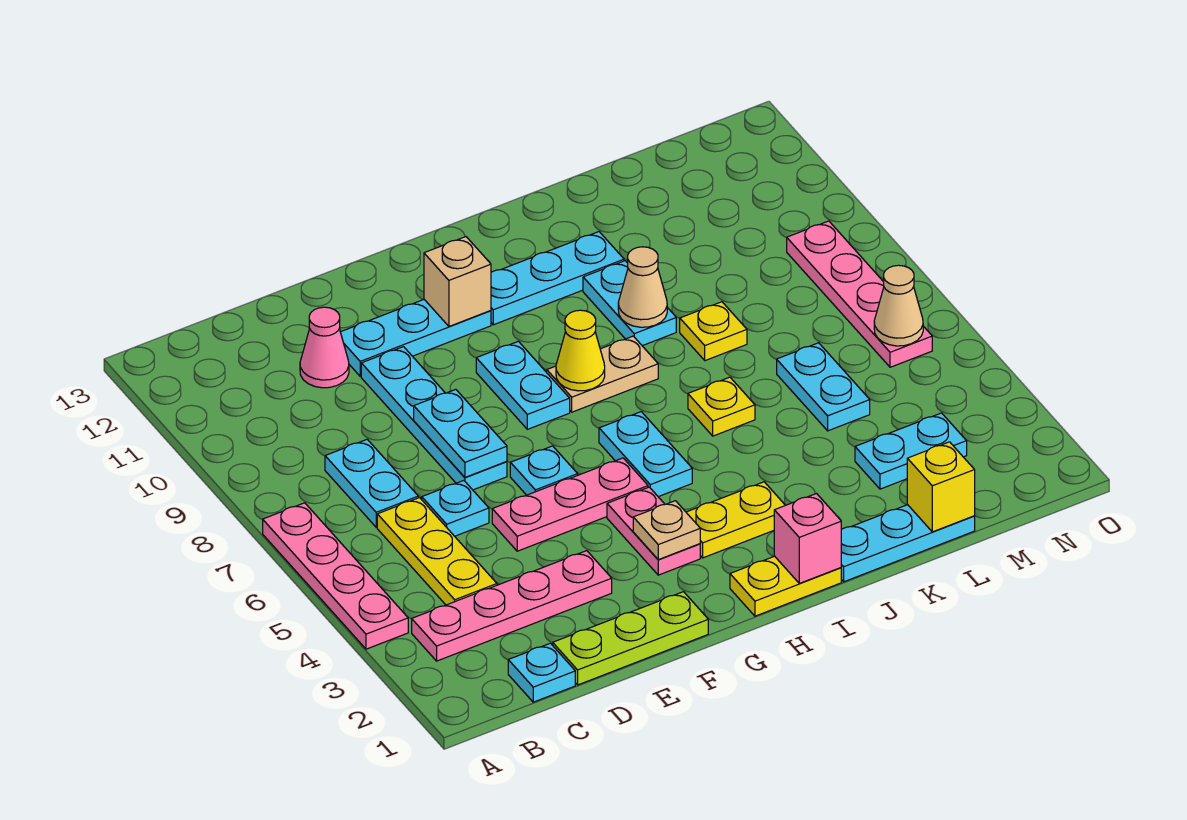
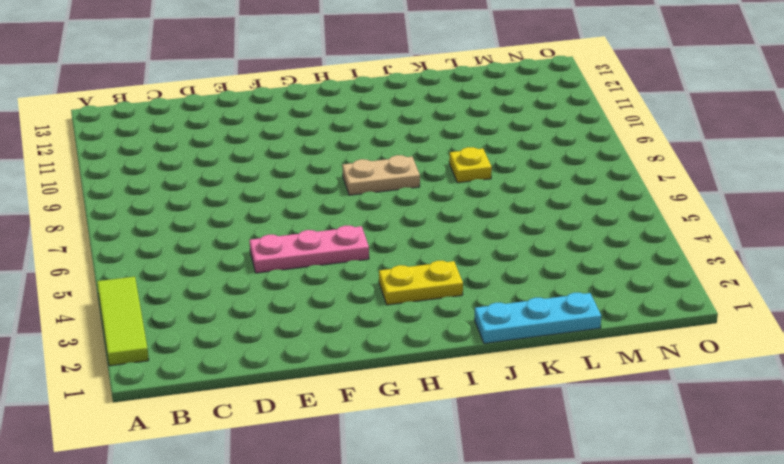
lime 1x3 tile [97,277,149,366] -> pink 1x4 plate [263,503,408,649]
none -> pink 1x4 plate [412,551,612,661]
none -> cyan 1x1 plate [508,643,575,702]
none -> yellow 1x3 plate [377,498,497,605]
none -> cyan 1x2 plate [325,439,418,527]

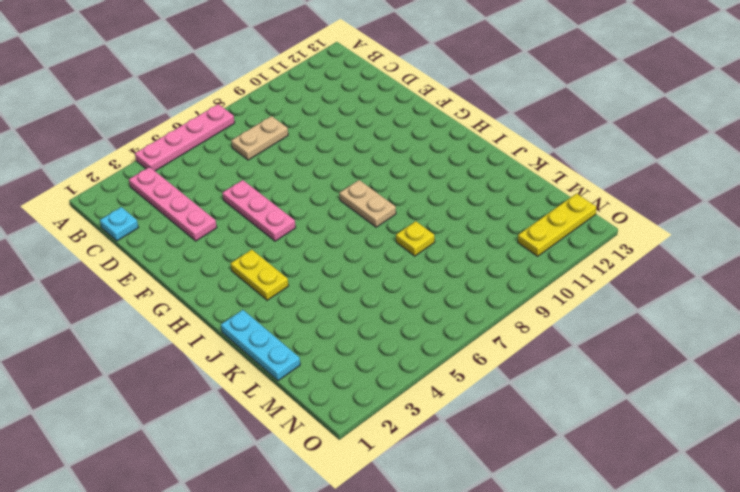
tan 1x2 plate [231,116,288,160] -> cyan 1x2 plate [325,439,418,527]
yellow 1x3 plate [518,194,596,256] -> yellow 1x3 plate moved to [377,498,497,605]
none -> lime 1x3 plate [553,592,708,685]
none -> cyan 1x1 plate [422,480,489,536]
none -> pink 1x1 cone [300,307,349,388]
none -> cyan 1x4 plate [361,347,507,490]

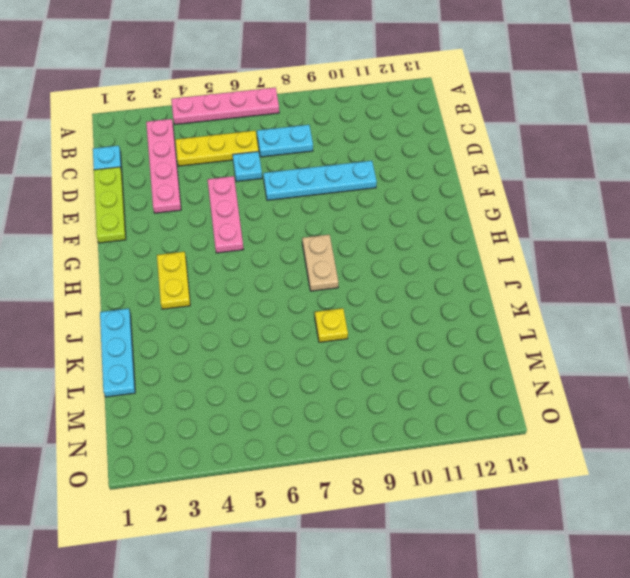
none -> pink 1x1 cone [300,307,349,388]
none -> cyan 1x3 plate [341,300,491,376]
none -> cyan 1x1 plate [510,446,578,495]
none -> pink 1x2 plate [607,487,700,575]

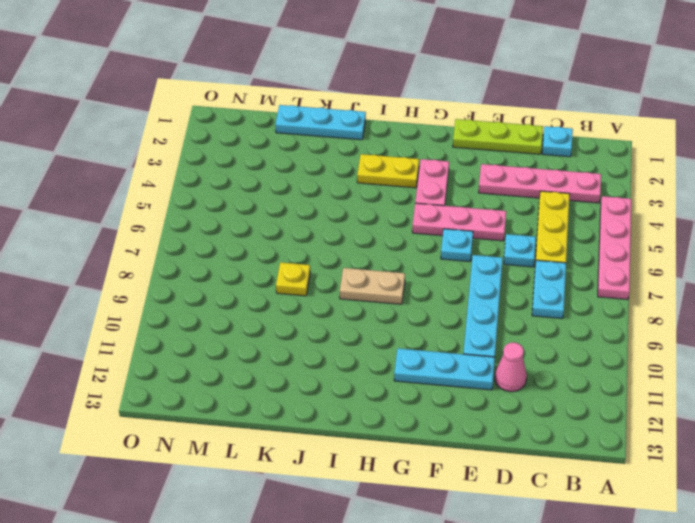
none -> cyan 1x2 plate [476,341,570,429]
none -> yellow 1x2 plate [730,556,841,616]
none -> cyan 1x2 plate [599,412,692,497]
none -> cyan 1x3 plate [491,232,624,325]

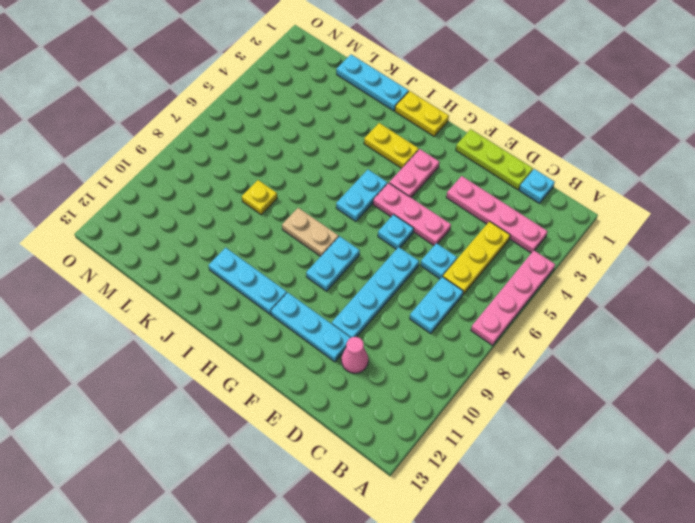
none -> yellow 1x1 plate [688,377,755,436]
none -> cyan 1x2 plate [583,261,676,346]
none -> cyan 1x2 plate [855,413,967,489]
none -> cyan 1x2 plate [777,343,870,431]

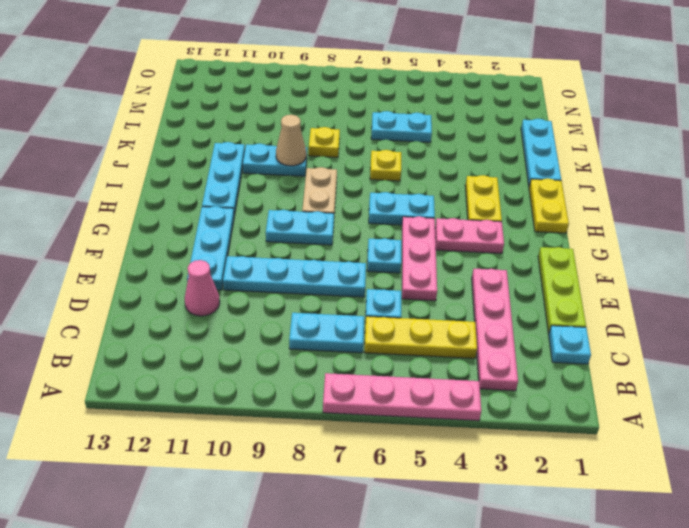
none -> cyan 1x2 plate [855,413,967,489]
none -> pink 1x4 plate [787,221,932,367]
none -> cyan 1x2 plate [414,389,507,477]
none -> tan 1x1 plate [633,501,700,560]

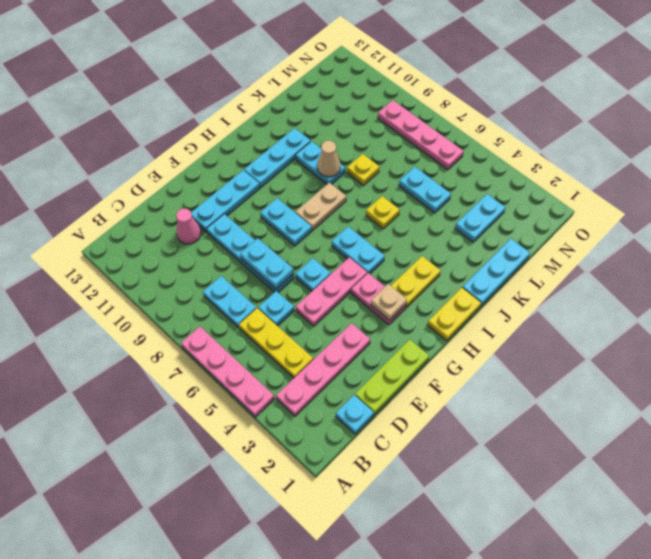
none -> tan 1x1 brick [424,237,491,326]
none -> yellow 1x1 cone [556,310,605,391]
none -> pink 1x1 brick [774,494,841,583]
none -> yellow 1x1 brick [907,442,975,532]

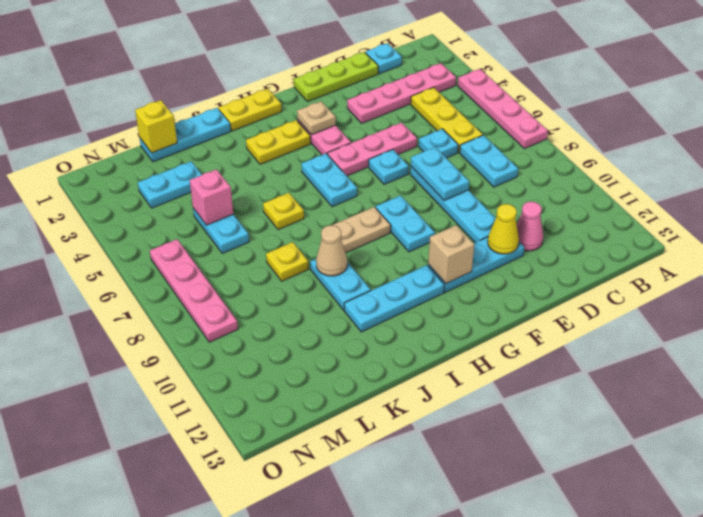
yellow 1x1 cone [488,204,519,254] -> yellow 1x1 cone moved to [556,310,605,391]
pink 1x1 brick [190,169,233,225] -> pink 1x1 brick moved to [774,494,841,583]
none -> tan 1x1 cone [874,265,923,346]

